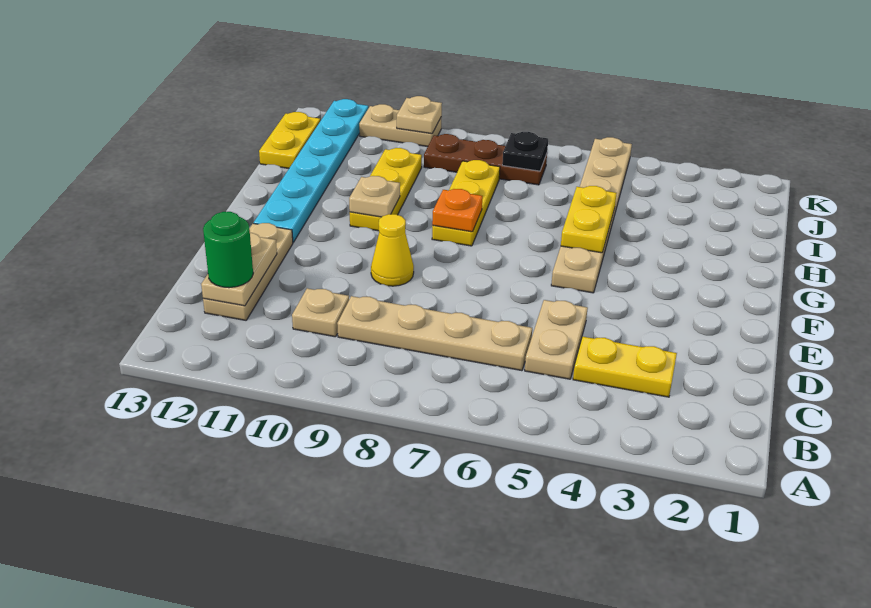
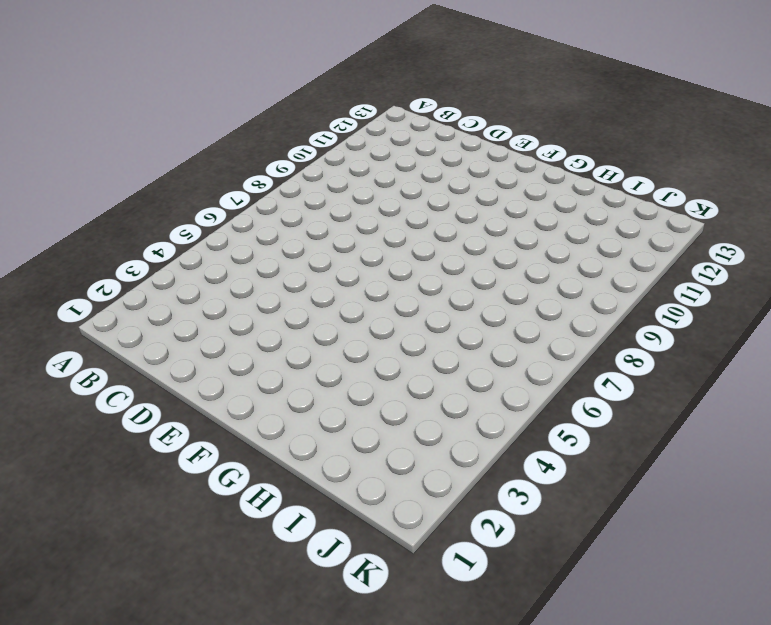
none -> yellow 1x2 plate [573,337,677,397]
none -> tan 1x2 plate [525,300,588,379]
none -> tan 1x4 plate [337,296,532,371]

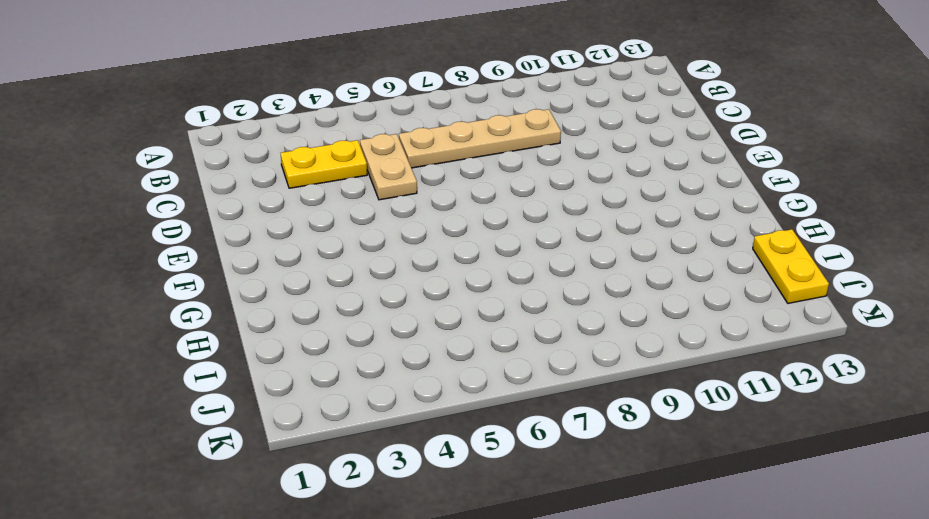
none -> tan 1x1 plate [292,288,349,337]
none -> tan 1x3 plate [203,223,293,320]
none -> yellow 1x1 cone [371,214,414,286]

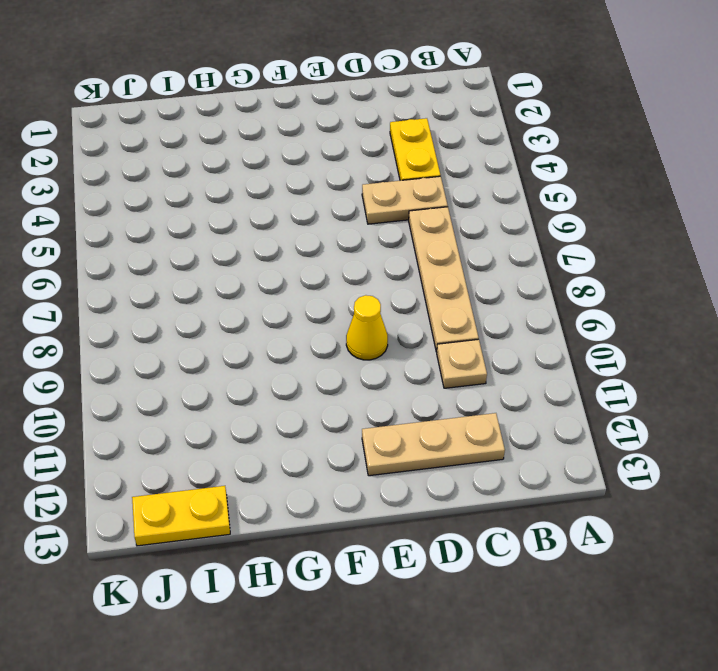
none -> tan 1x6 plate [551,137,632,293]
none -> cyan 1x6 plate [254,99,368,242]
none -> yellow 1x3 plate [432,160,500,246]

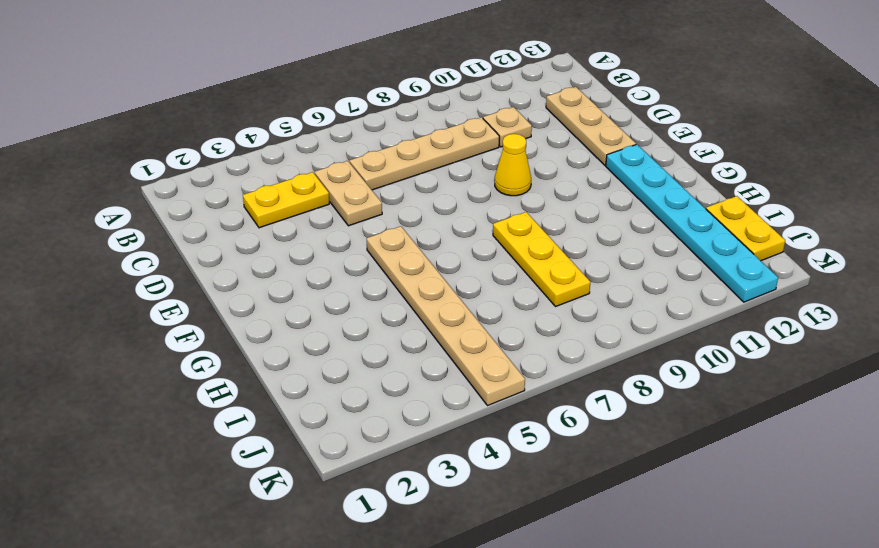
none -> yellow 1x3 plate [350,148,422,231]
none -> brown 1x3 plate [424,134,547,185]
none -> tan 1x2 plate [359,104,442,147]

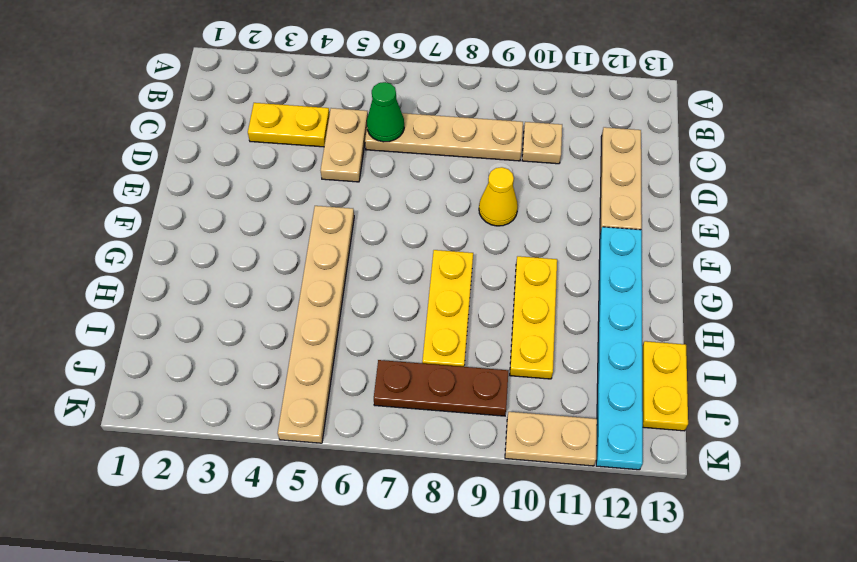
green 1x1 cone [367,82,404,142] -> none
none -> tan 1x2 plate [201,233,277,306]
none -> yellow 1x2 plate [561,186,617,253]
none -> orange 1x1 plate [432,189,482,232]

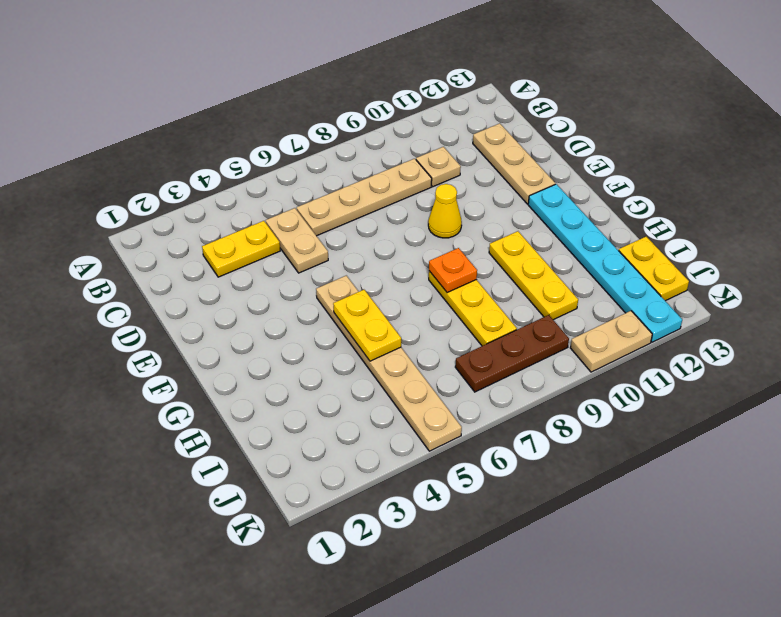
none -> tan 1x2 plate [201,233,277,306]
none -> tan 1x1 plate [349,176,400,217]
none -> black 1x1 plate [502,132,548,171]

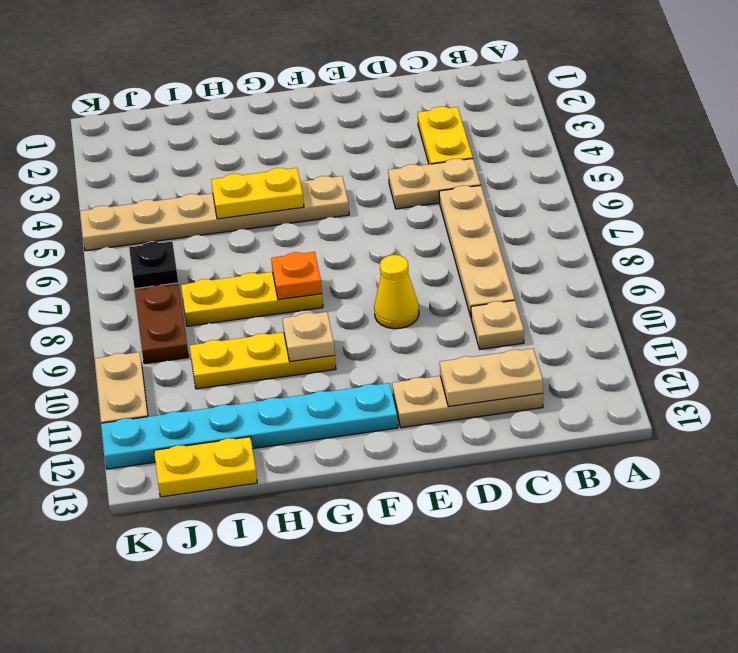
none -> tan 1x1 plate [397,96,442,134]
none -> green 1x1 round brick [203,212,253,288]

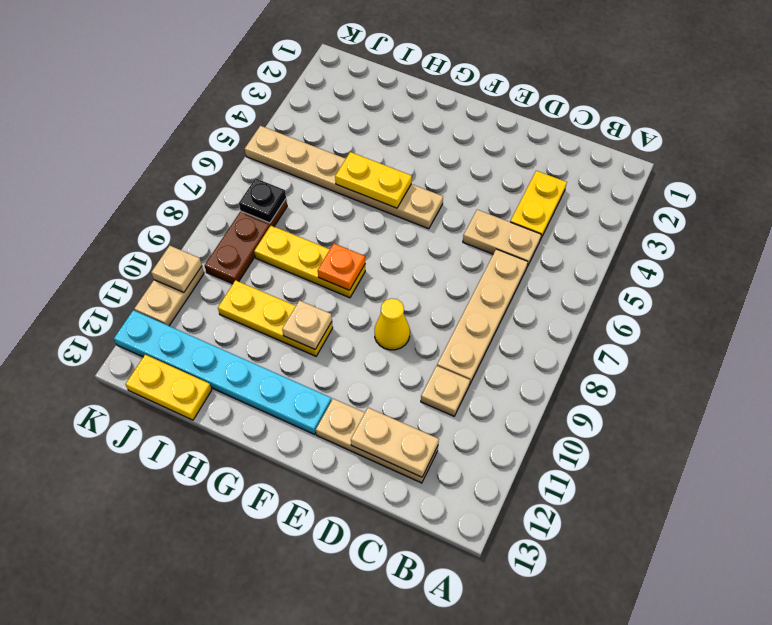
none -> green 1x1 round brick [203,212,253,288]

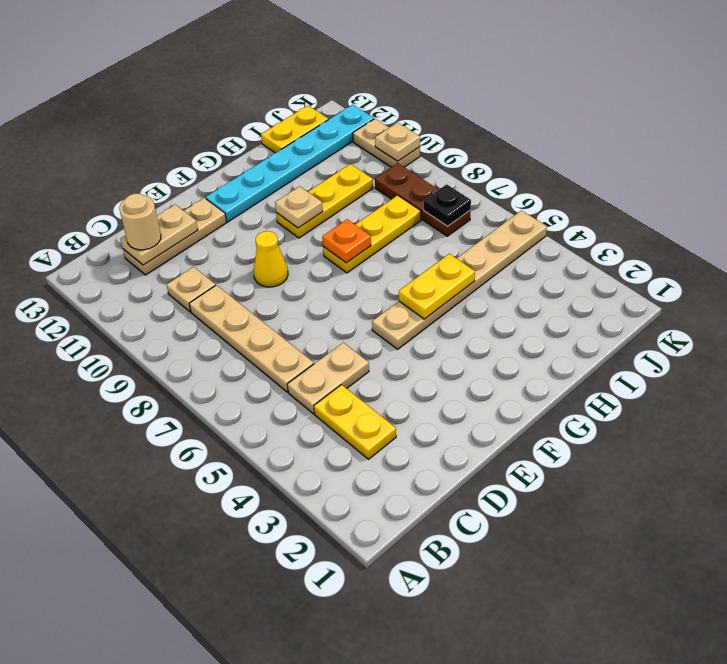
tan 1x1 round brick [119,194,161,250] -> green 1x1 round brick [203,212,253,288]

